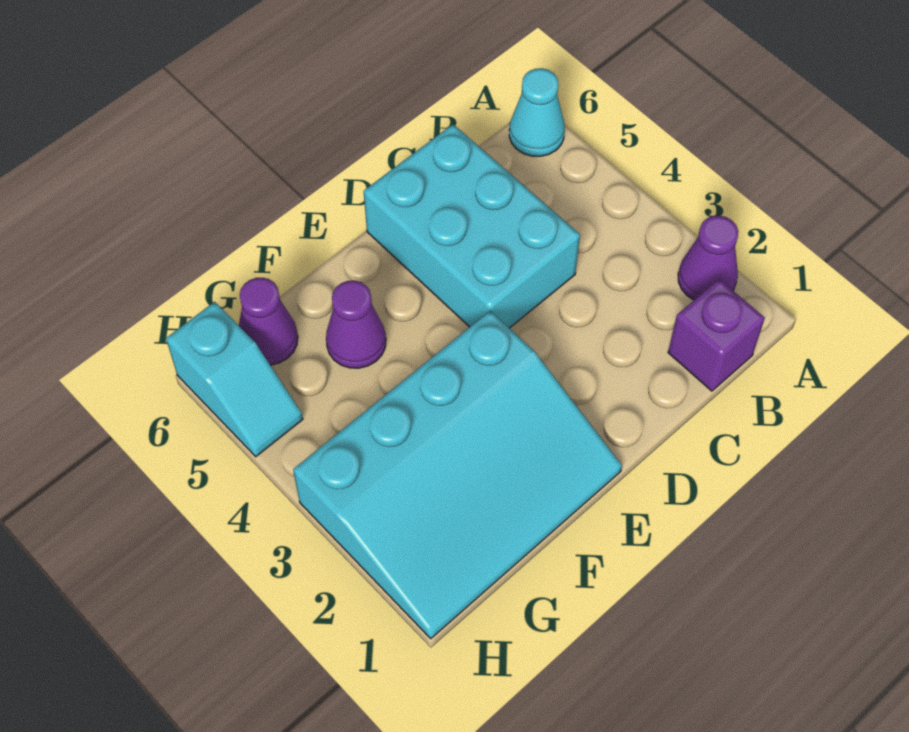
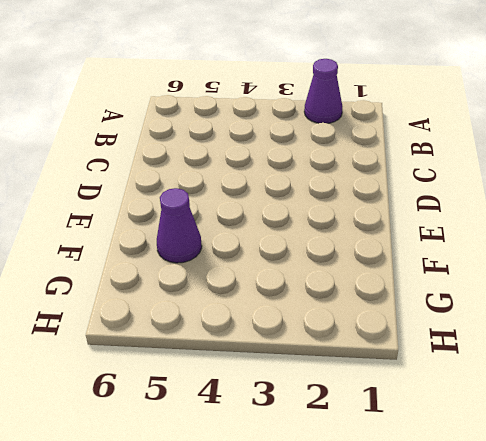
none -> cyan 1x1 cone [509,68,565,156]
none -> purple 1x1 brick [668,279,765,391]

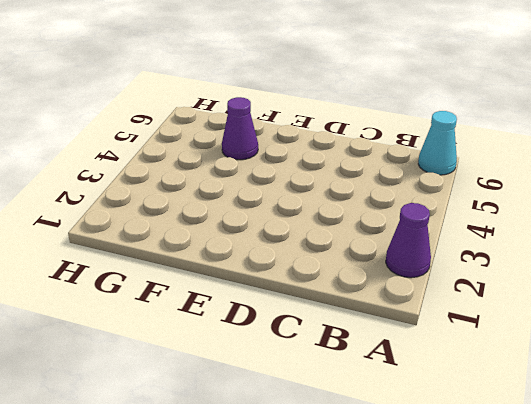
none -> purple 1x1 brick [668,279,765,391]
none -> cyan 2x3 brick [364,124,580,328]

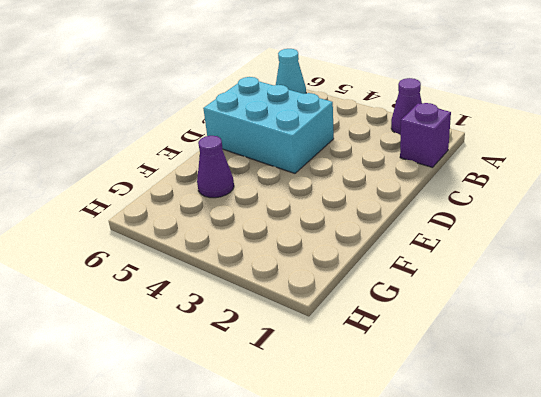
none -> cyan 3x4 slope [293,311,622,639]
none -> purple 1x1 cone [239,278,298,365]

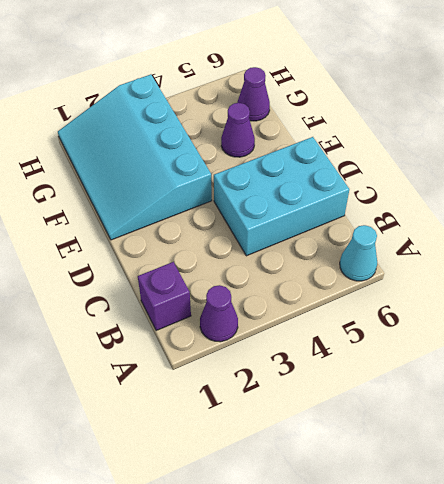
none -> cyan 1x2 slope [166,302,303,457]

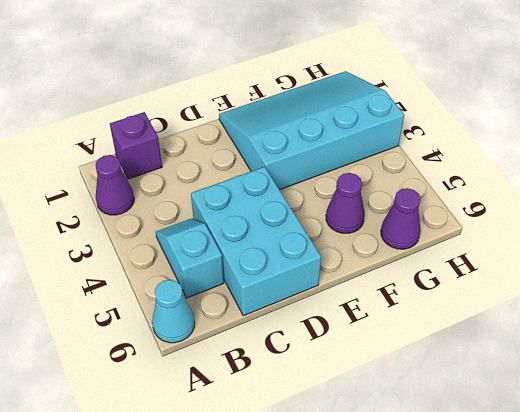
cyan 1x2 slope [156,219,224,298] -> cyan 1x2 slope moved to [166,302,303,457]

